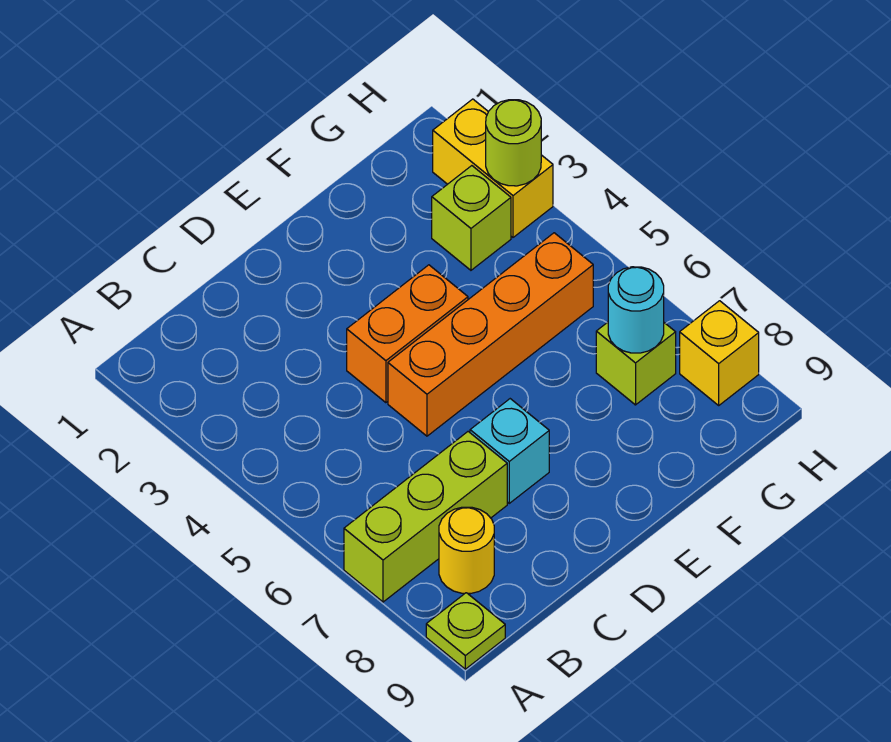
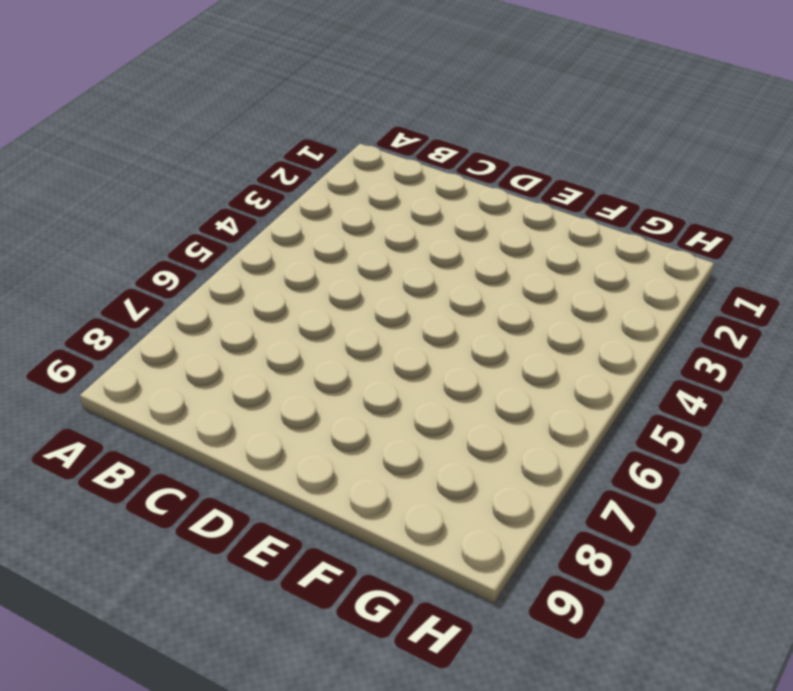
none -> lime 1x3 brick [344,432,507,602]
none -> lime 1x1 plate [426,593,505,669]
none -> yellow 1x1 round brick [439,507,494,594]

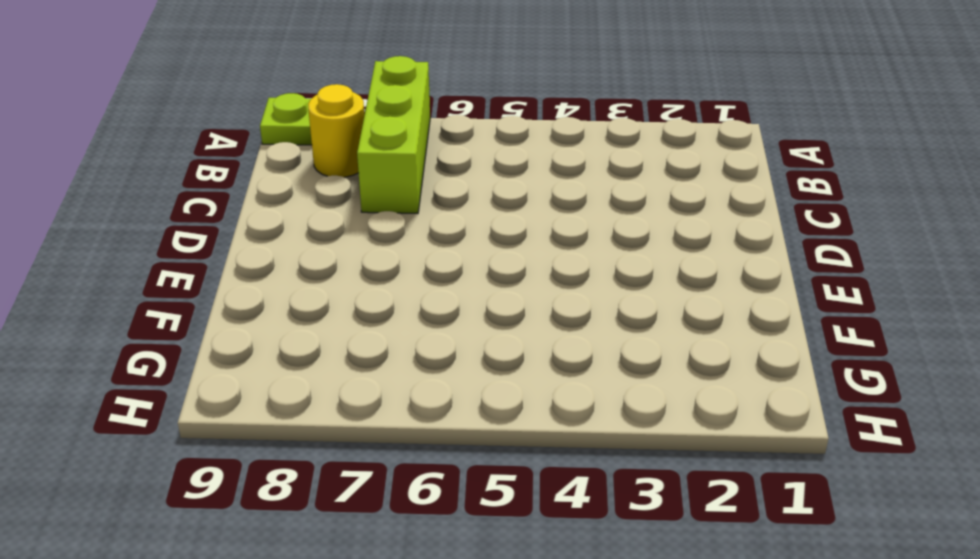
none -> orange 1x2 brick [347,265,468,403]
none -> orange 1x4 brick [388,233,593,436]
none -> cyan 1x1 brick [470,399,549,503]

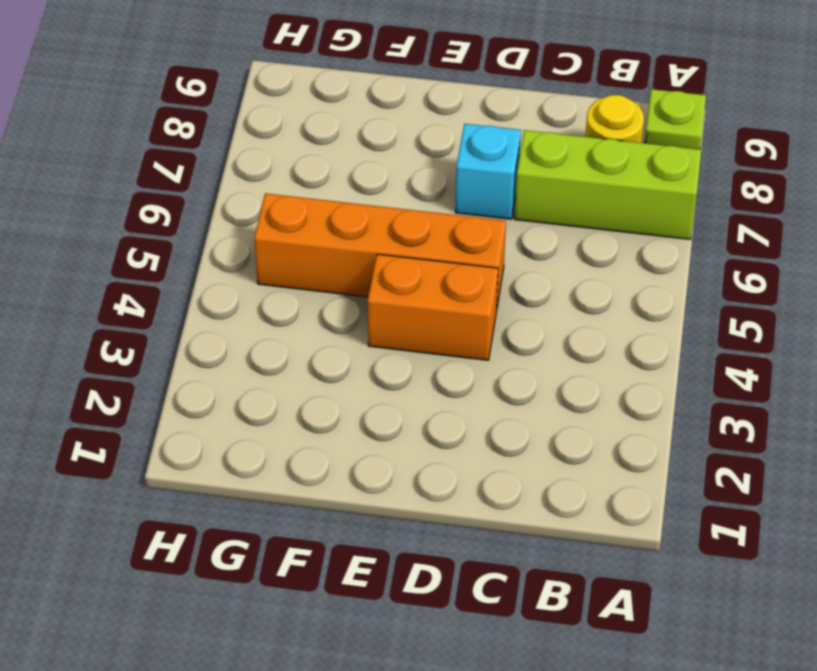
none -> lime 1x1 brick [432,166,511,270]
none -> lime 1x1 brick [596,322,676,405]
none -> yellow 1x2 brick [433,99,553,237]

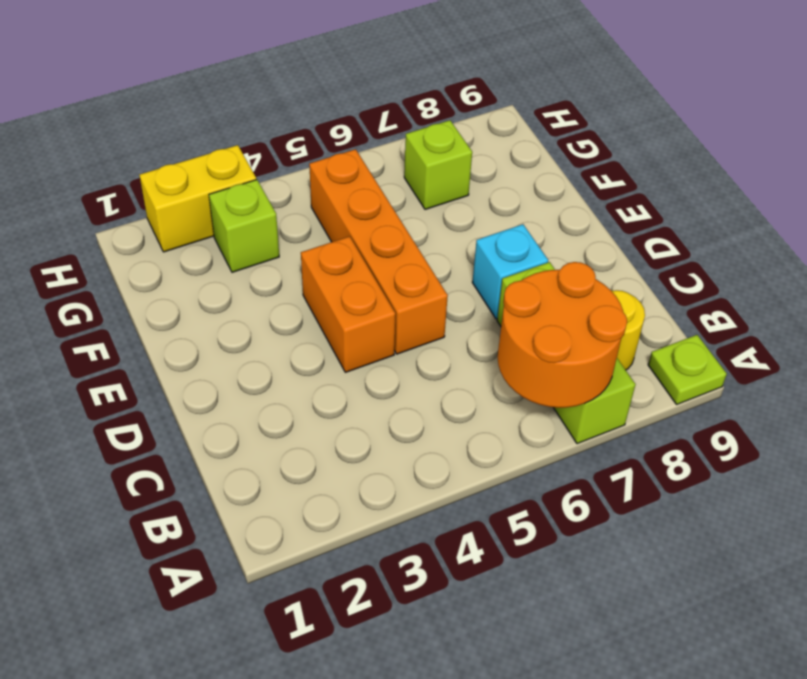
orange 2x2 round brick [498,262,627,408] -> none
none -> yellow 1x1 brick [680,301,759,405]
none -> cyan 1x1 round brick [608,267,664,353]
none -> lime 1x1 round brick [486,100,541,186]

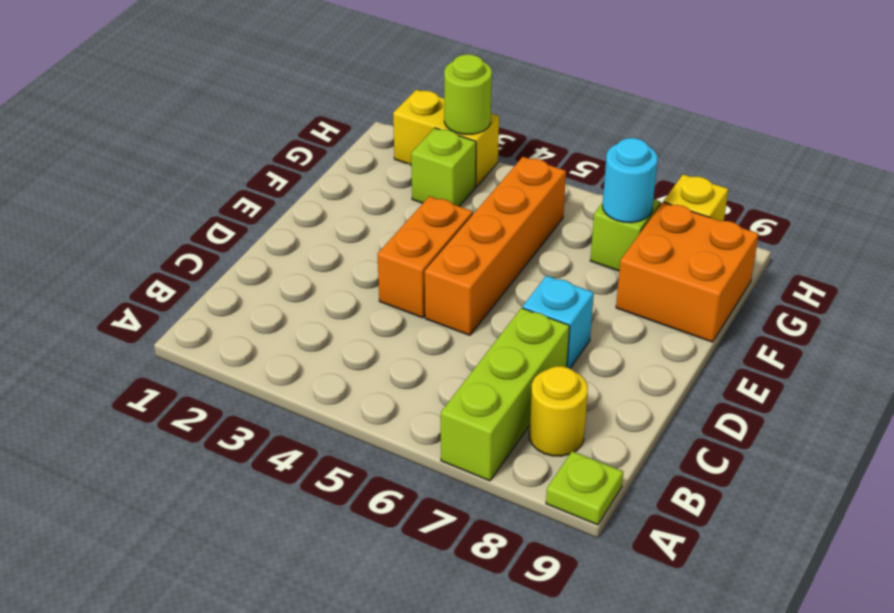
orange 2x2 brick [616,202,759,342] -> none

